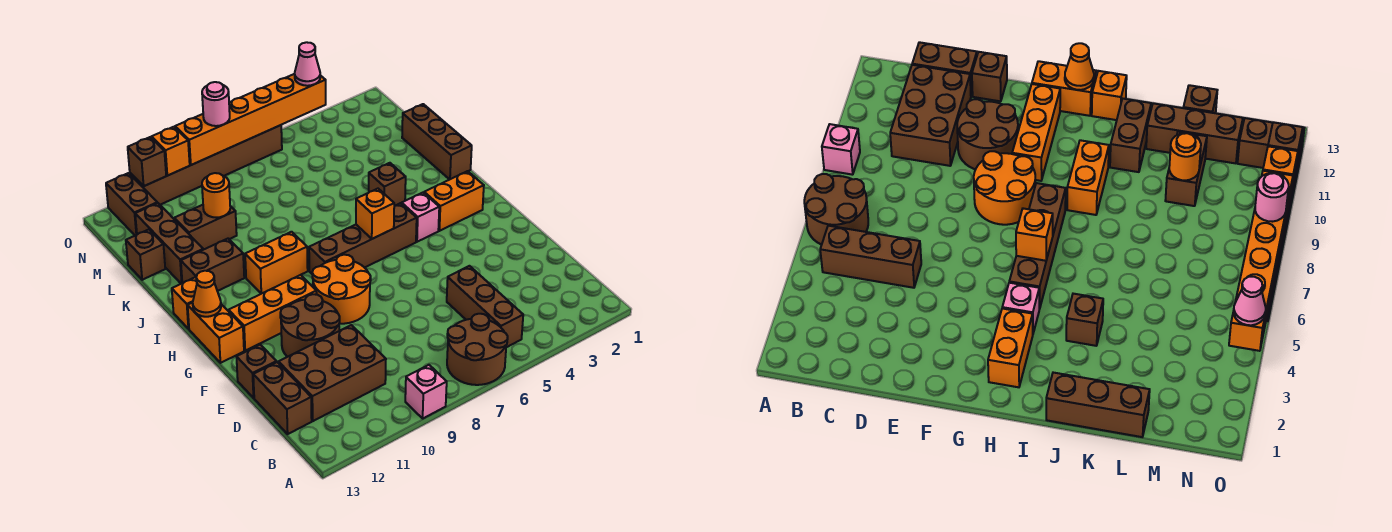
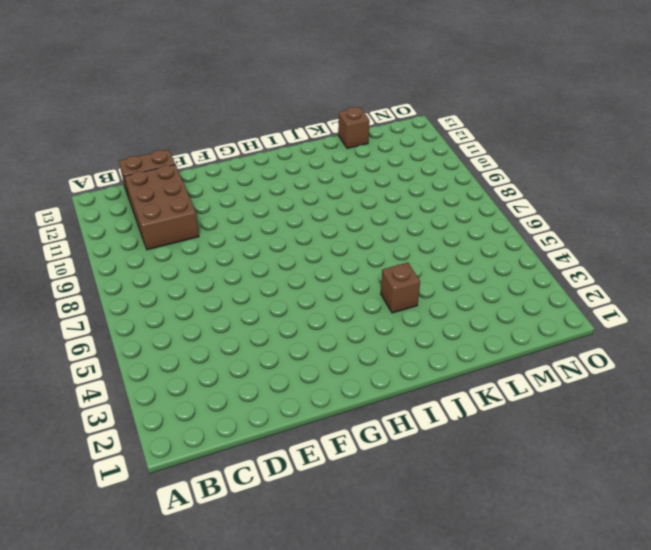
none -> brown 2x2 round brick [447,314,508,385]
none -> pink 1x1 brick [405,365,447,418]
none -> brown 1x3 brick [447,266,523,347]
none -> brown 2x2 round brick [280,294,340,357]

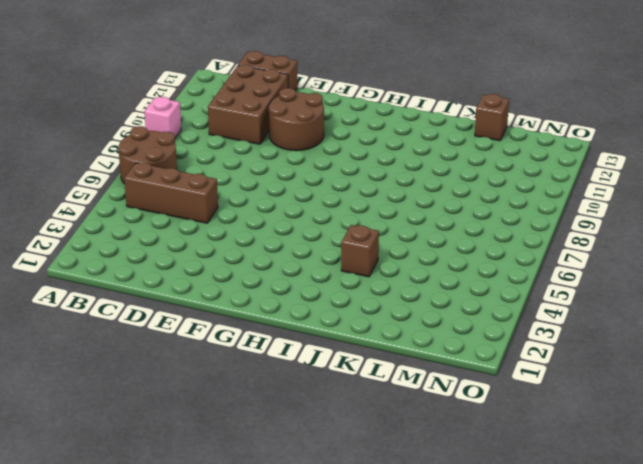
none -> brown 1x1 brick [237,345,277,398]
none -> orange 2x2 round brick [312,255,371,324]
none -> orange 1x3 brick [229,275,317,351]
none -> orange 1x2 brick [188,303,244,363]

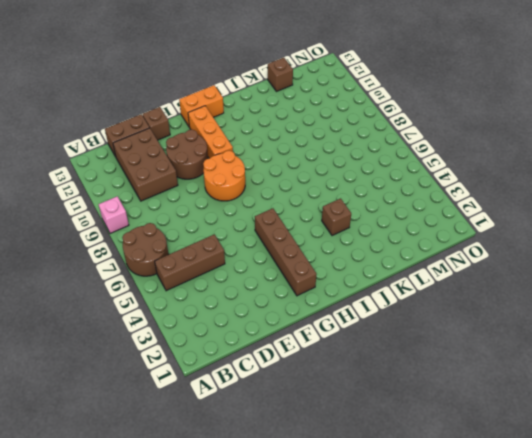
brown 1x4 brick [255,208,316,296] -> brown 1x4 brick moved to [309,203,417,274]
none -> orange 1x2 brick [424,171,484,231]
none -> pink 1x1 brick [402,193,439,242]
none -> orange 1x2 brick [245,232,308,294]
none -> orange 1x1 brick [172,277,197,329]

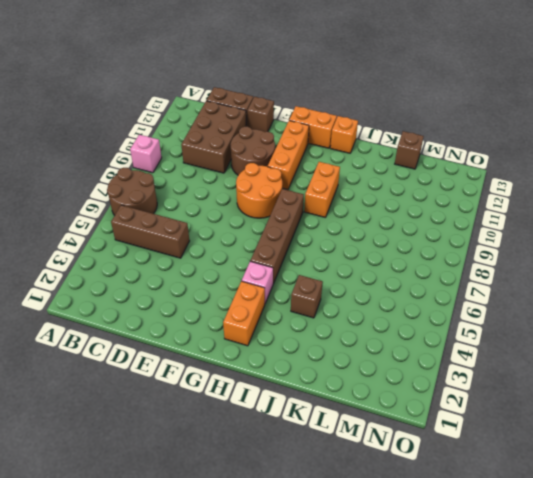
none -> brown 1x3 brick [402,104,472,180]
none -> brown 1x2 brick [181,239,244,291]
none -> brown 1x3 brick [135,203,203,284]
none -> brown 1x2 brick [174,205,237,250]

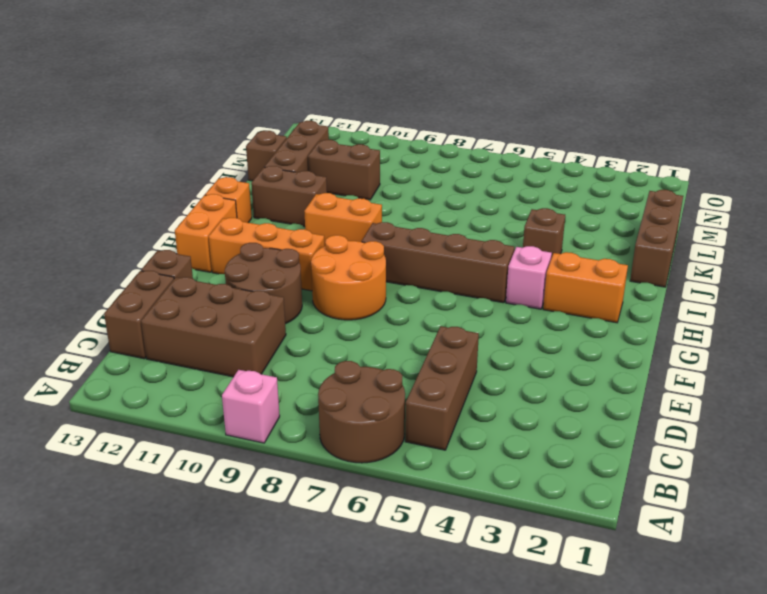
none -> brown 1x2 brick [106,173,157,235]
none -> brown 1x6 brick [130,125,282,205]
none -> orange 1x1 brick [356,189,394,239]
none -> orange 1x1 cone [193,271,221,317]

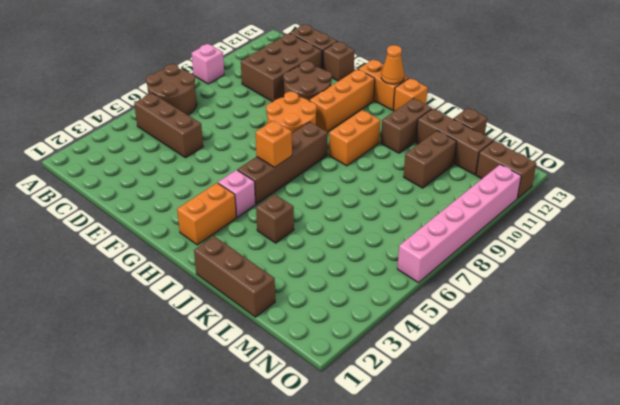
pink 1x6 brick [397,164,521,283] -> brown 1x6 brick [130,125,282,205]
none -> orange 1x1 round brick [202,173,230,218]
none -> orange 1x6 brick [175,74,326,165]
none -> orange 1x1 brick [151,127,190,175]
none -> brown 1x1 brick [128,137,166,186]

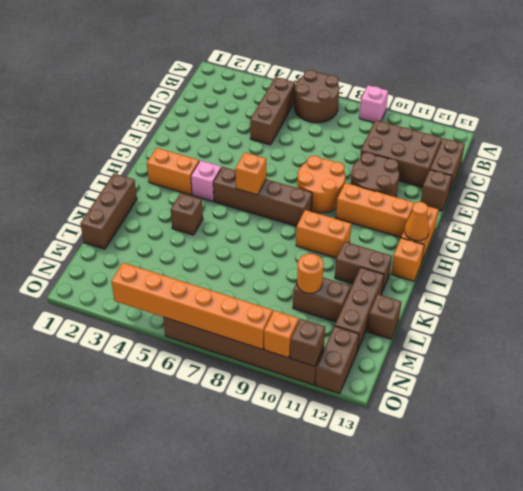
none -> pink 1x1 cone [295,42,320,86]
none -> pink 1x1 round brick [202,82,230,126]

